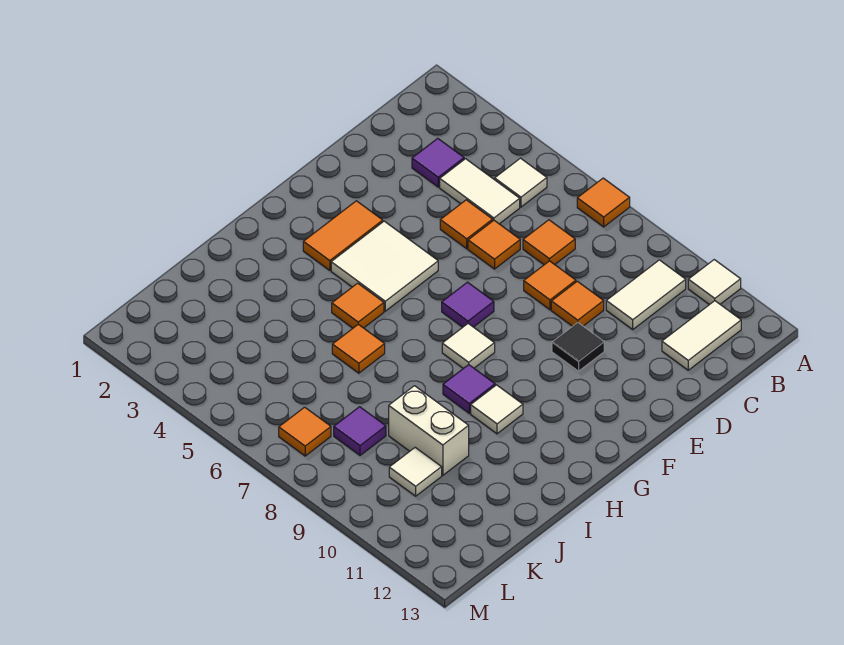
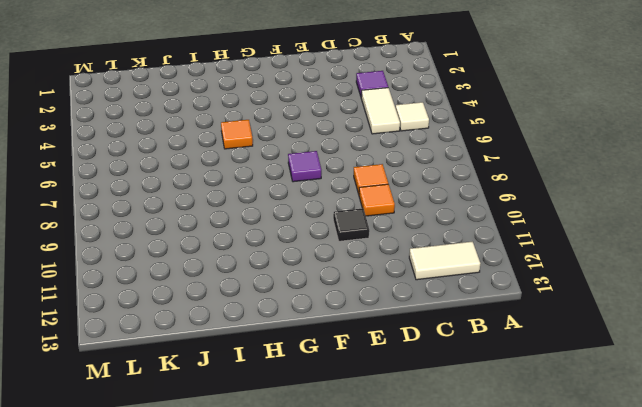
none -> orange 1x1 tile [577,178,630,227]
none -> white 1x1 tile [688,260,741,305]
none -> white 1x2 tile [606,260,686,329]

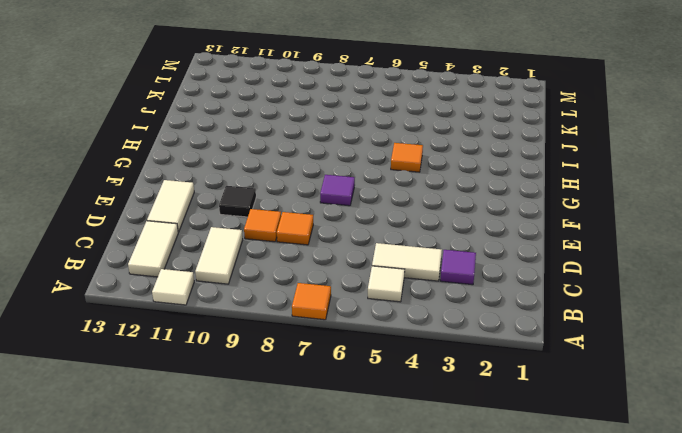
white 1x2 tile [147,180,194,232] -> none
none -> orange 1x1 tile [523,220,575,265]
none -> orange 1x1 tile [440,200,493,249]
none -> orange 1x1 tile [468,220,520,269]

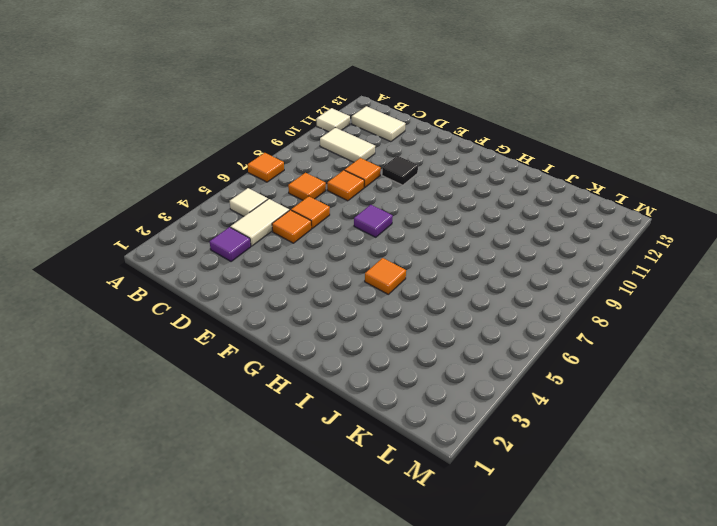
none -> orange 1x2 tile [303,201,383,270]
none -> white 2x2 tile [331,221,438,311]
none -> white 1x1 tile [442,324,495,368]

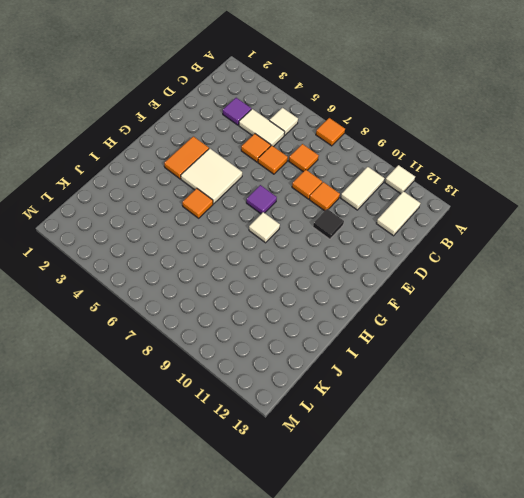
none -> purple 1x1 tile [443,365,495,413]
none -> white 1x1 tile [471,385,523,434]
none -> orange 1x1 tile [332,324,385,373]

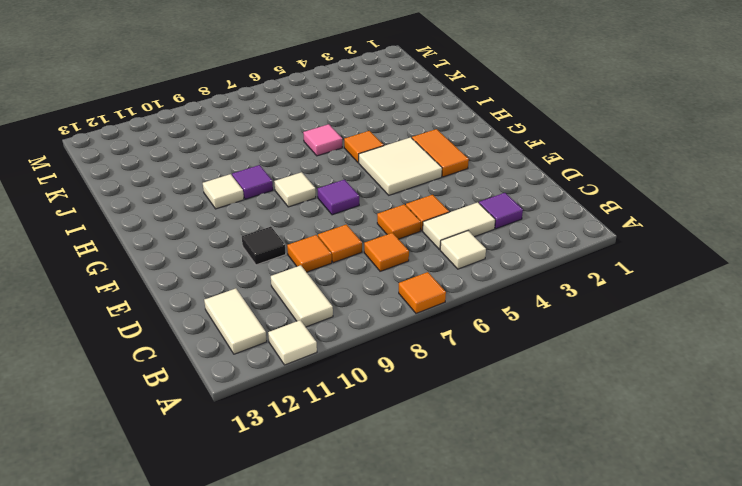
pink 1x1 tile [303,124,342,156] -> orange 1x1 tile [332,324,385,373]
none -> white 1x2 brick [389,386,469,475]
none -> purple 1x1 tile [334,407,386,455]
none -> white 1x1 tile [389,448,442,496]

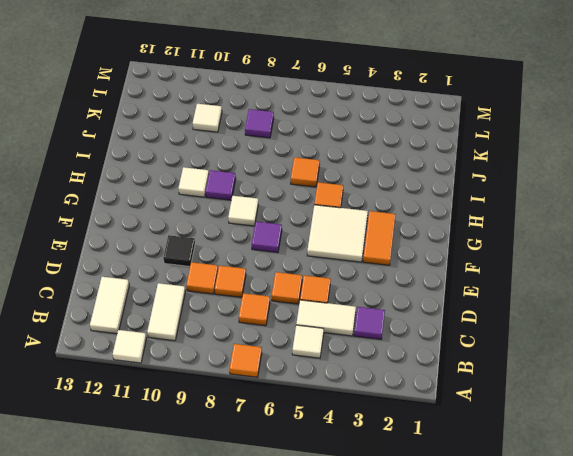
none -> white 1x2 brick [389,386,469,475]
none -> orange 1x1 tile [279,407,331,456]

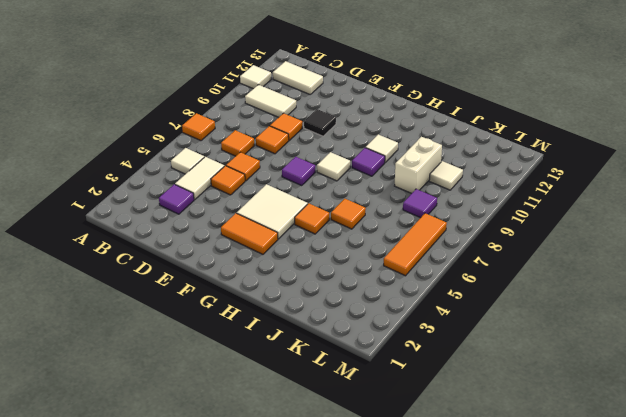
orange 1x3 tile [384,213,447,276] -> orange 1x1 tile [279,407,331,456]

